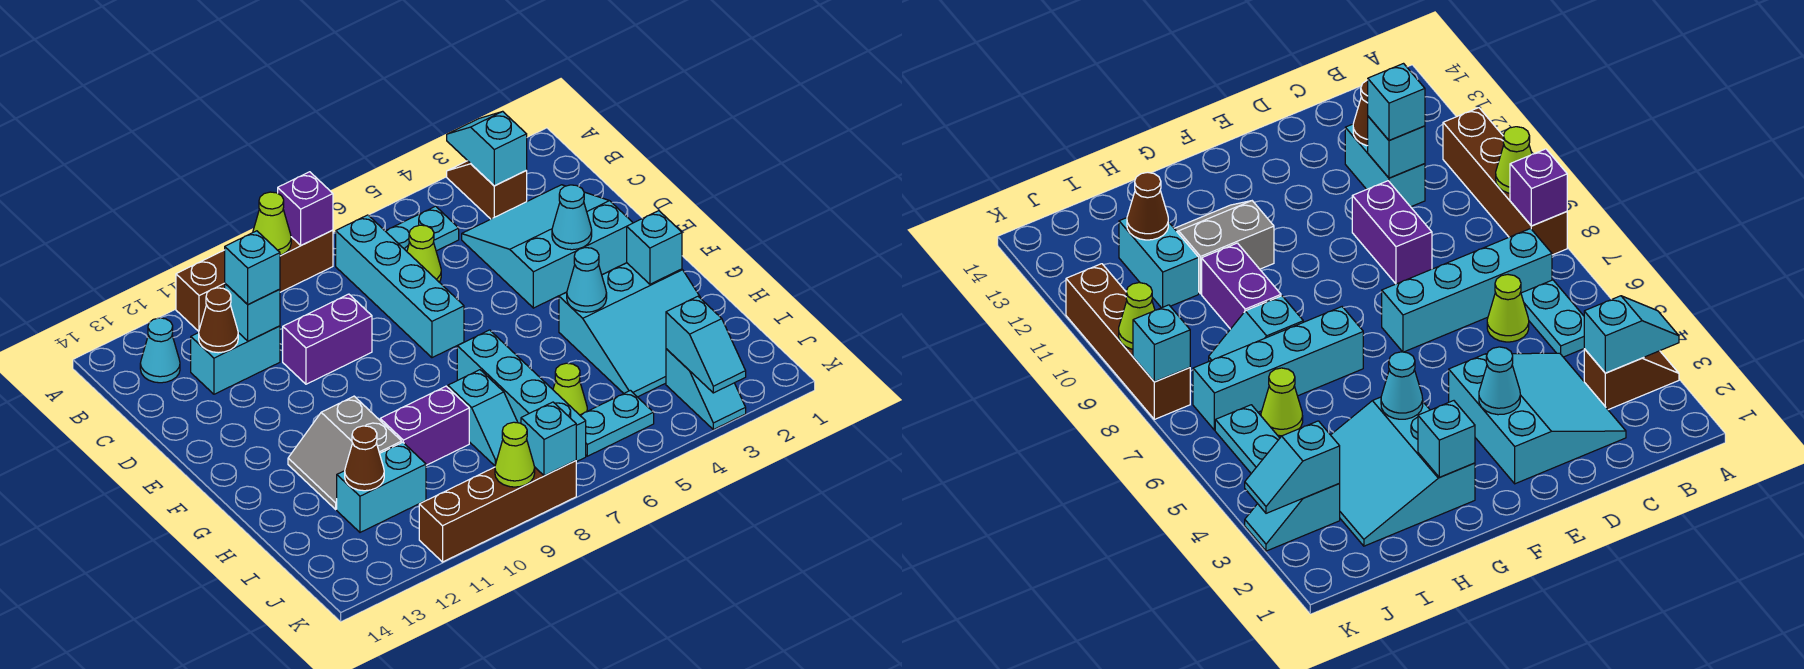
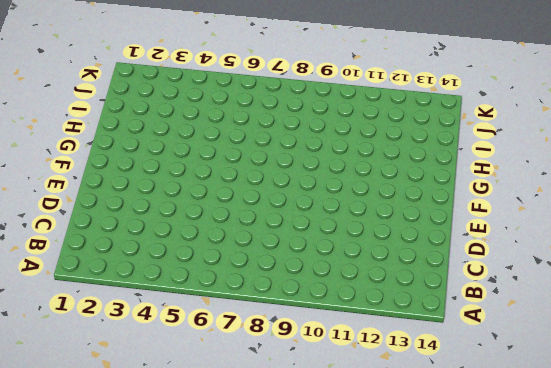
none -> brown 1x2 slope [447,161,527,219]
none -> brown 1x4 brick [176,230,333,331]
none -> cyan 1x2 plate [386,206,459,251]
none -> cyan 1x4 brick [336,215,464,358]

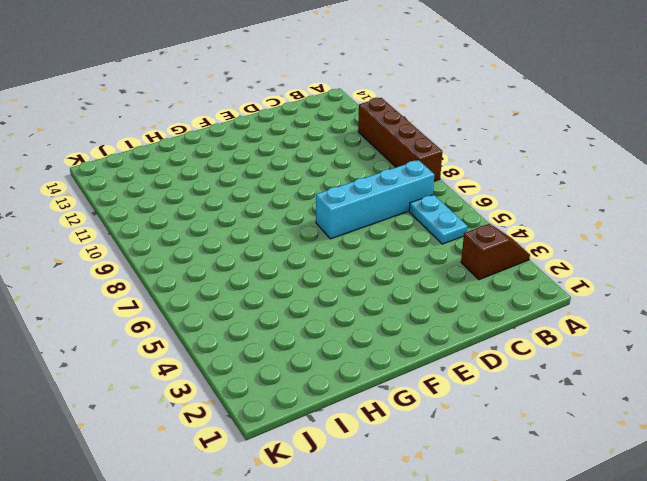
none -> cyan 1x1 cone [140,318,180,383]
none -> cyan 3x3 slope [462,185,633,308]
none -> lime 1x1 cone [407,225,441,282]
none -> cyan 1x2 brick [191,326,280,394]

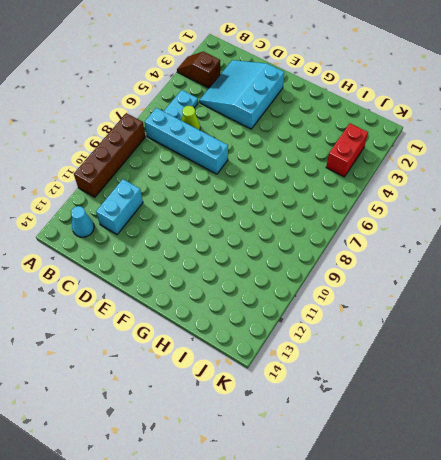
red 1x2 brick [326,123,368,177] -> cyan 1x2 slope [666,349,746,430]
none -> purple 1x2 brick [283,294,372,384]
none -> cyan 3x3 slope [559,263,700,397]
none -> cyan 1x4 brick [457,330,586,462]
none -> grey 2x2 slope [288,396,402,509]

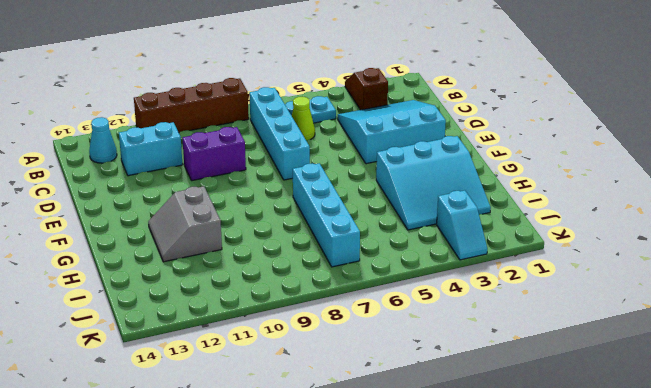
none -> cyan 1x2 slope [448,370,518,466]
none -> purple 1x2 brick [380,386,469,465]
none -> lime 1x1 cone [553,363,587,415]
none -> cyan 1x2 brick [337,442,426,532]

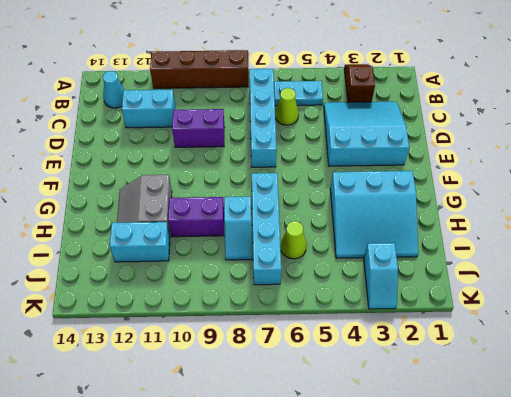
none -> cyan 1x2 plate [580,390,654,456]
none -> brown 1x4 brick [419,461,576,562]
none -> cyan 1x2 slope [447,111,527,186]
none -> purple 1x1 brick [278,172,333,245]

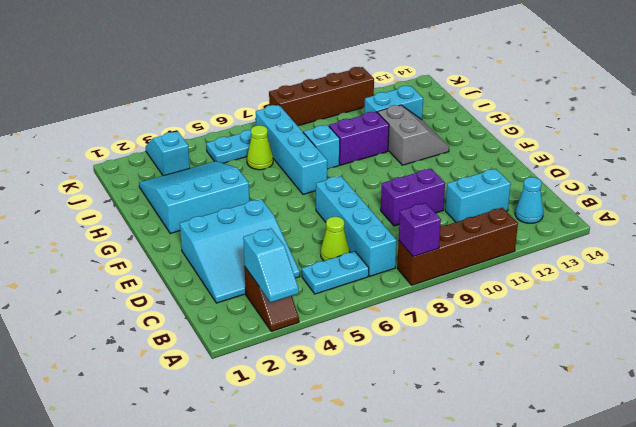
none -> lime 1x1 cone [253,192,291,255]
none -> cyan 1x1 brick [225,284,280,341]
none -> brown 1x1 cone [199,288,238,353]
none -> cyan 1x1 cone [552,185,592,250]

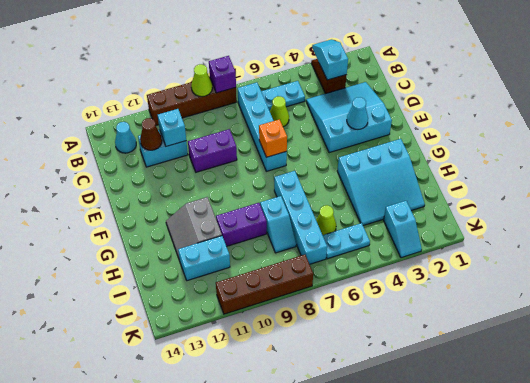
orange 1x1 brick [259,119,287,157] -> none
none -> cyan 1x1 brick [627,211,682,284]
none -> cyan 1x1 cone [567,248,607,312]
none -> brown 1x1 cone [345,426,384,491]
none -> cyan 1x2 slope [666,296,746,393]

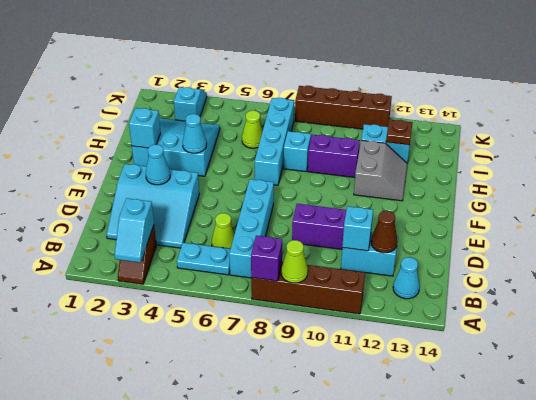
brown 1x1 plate [386,120,412,145] -> brown 1x1 cone [345,426,384,491]
none -> cyan 1x2 plate [580,390,654,456]
none -> cyan 1x2 slope [666,296,746,393]
none -> cyan 1x1 brick [521,402,576,476]
none -> lime 1x1 cone [495,422,535,487]

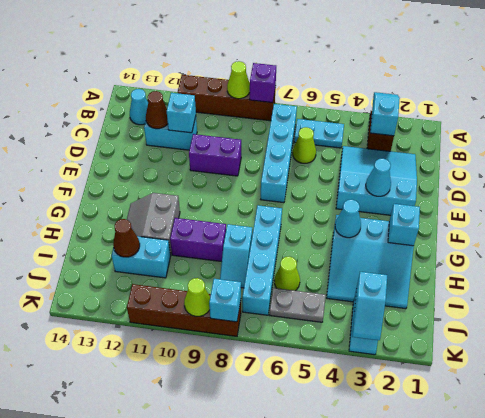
grey 1x2 plate [270,288,326,322] -> cyan 1x2 plate [580,390,654,456]
none -> cyan 1x1 brick [225,231,280,304]

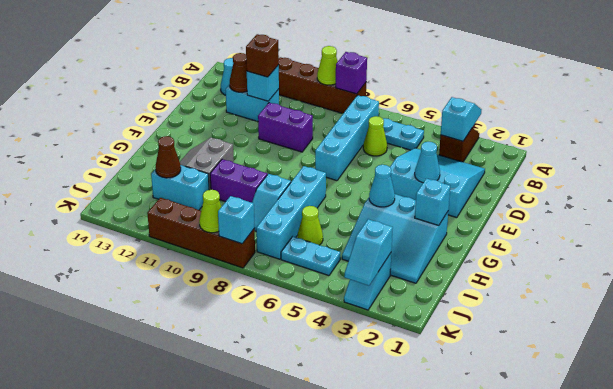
brown 1x1 brick [246,34,279,77] -> cyan 1x1 brick [225,231,280,304]

